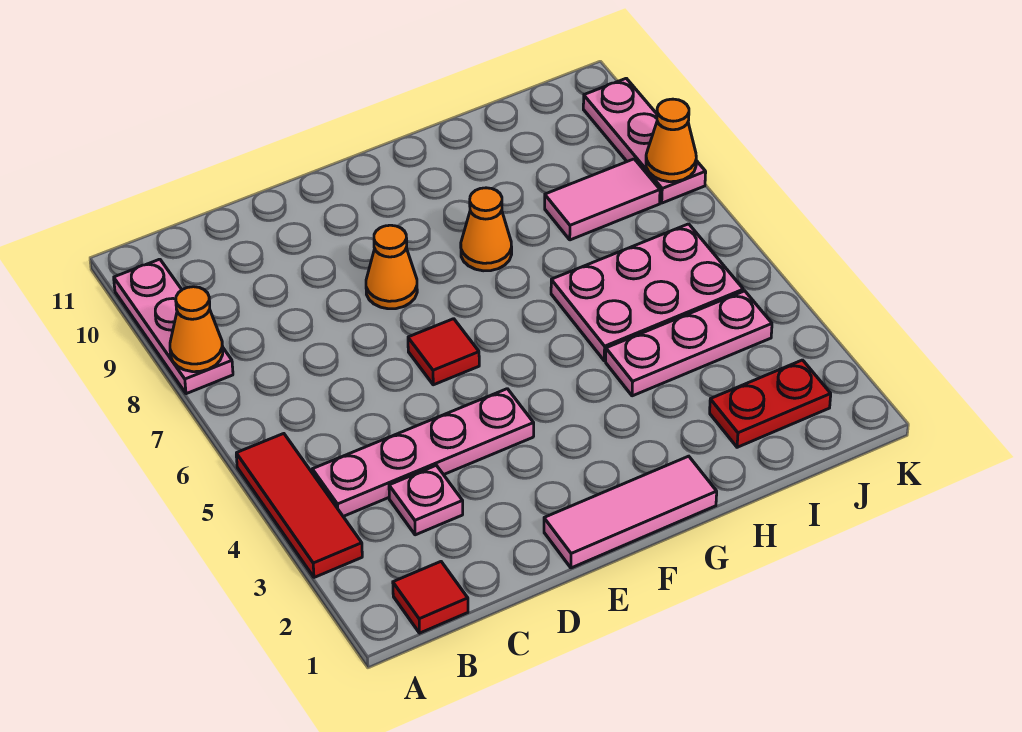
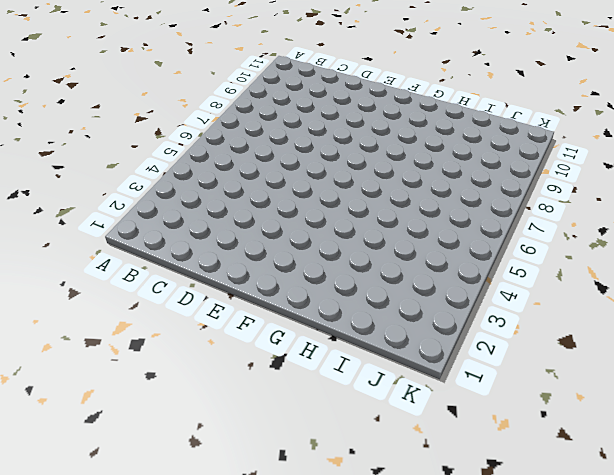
none -> red 1x3 tile [236,434,362,577]
none -> pink 1x3 plate [114,259,233,394]
none -> red 1x1 tile [393,562,468,633]

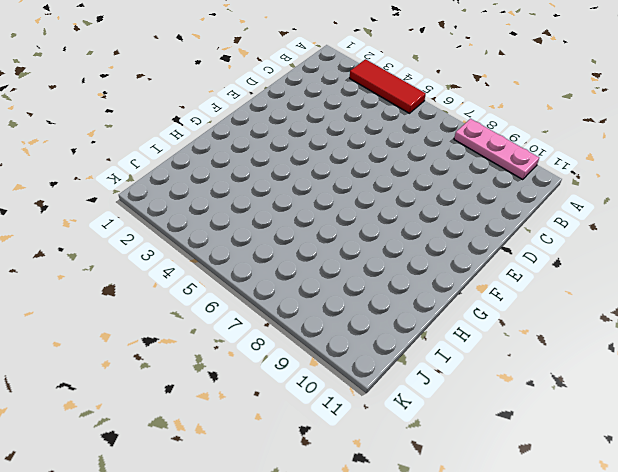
none -> red 1x1 tile [393,562,468,633]
none -> pink 1x4 plate [312,389,534,516]
none -> pink 1x1 plate [389,465,463,535]

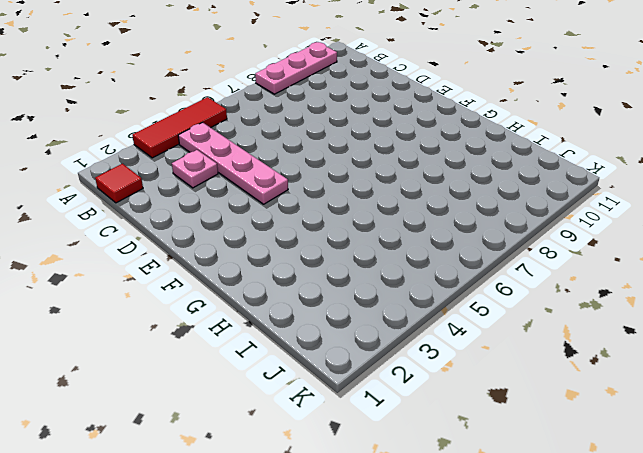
none -> pink 1x3 tile [544,456,717,568]
none -> red 1x1 tile [408,319,479,385]
none -> orange 1x1 cone [366,225,417,309]

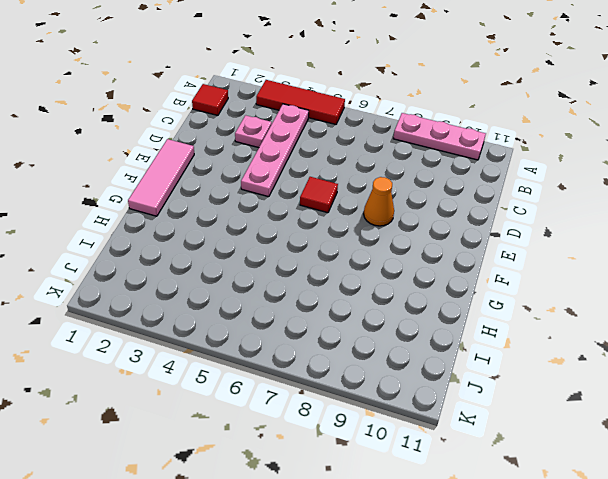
none -> orange 1x1 cone [461,188,512,271]
none -> pink 1x3 plate [606,291,772,396]
none -> pink 2x3 plate [551,224,743,361]

